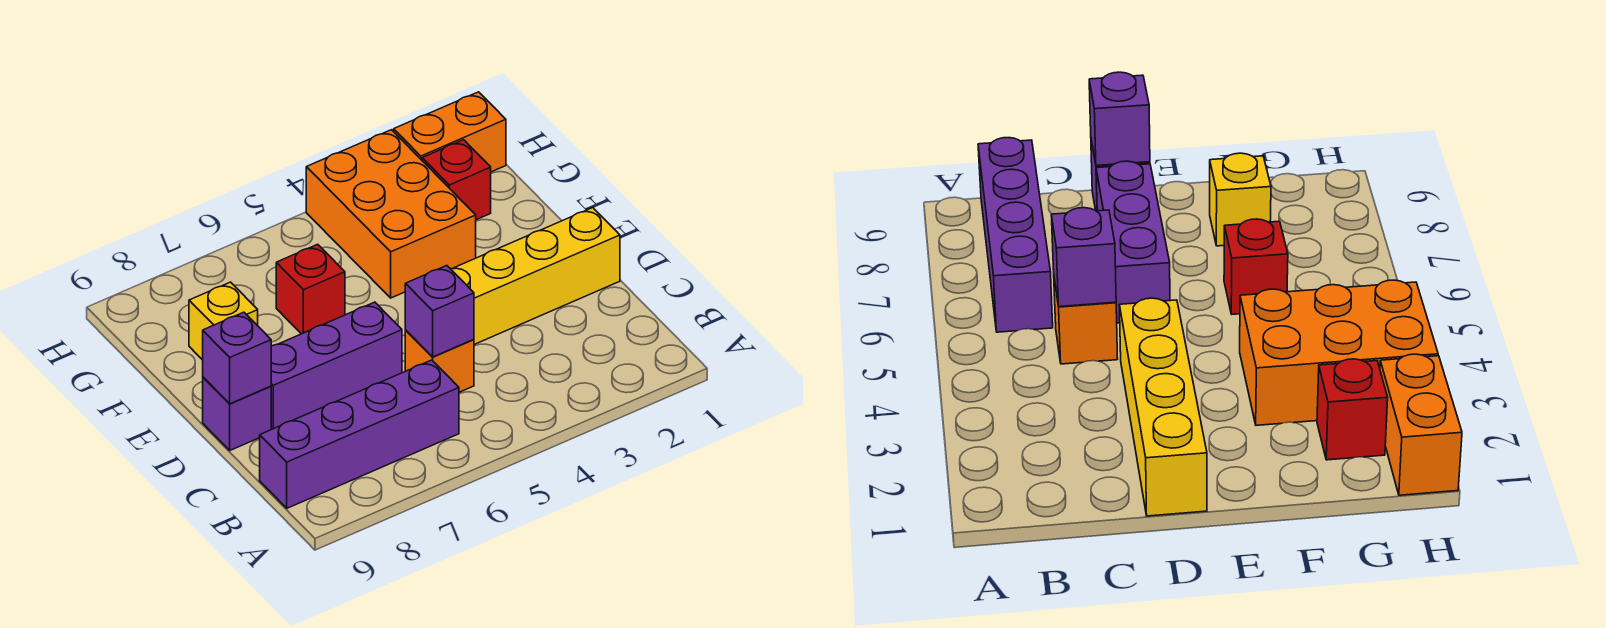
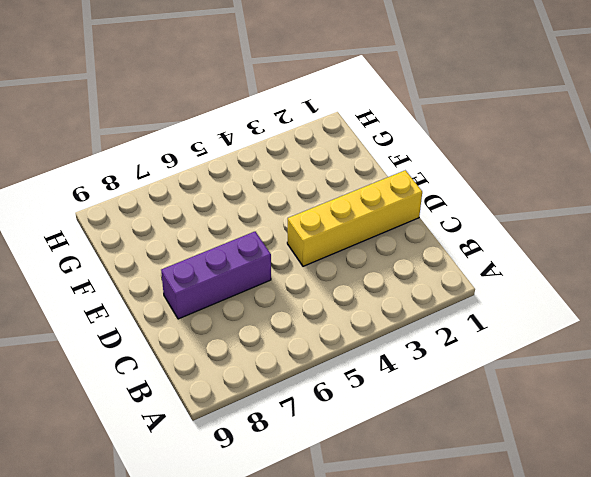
none -> purple 1x4 brick [260,360,459,508]
none -> orange 1x1 brick [405,330,474,392]
none -> purple 1x1 brick [203,377,271,450]

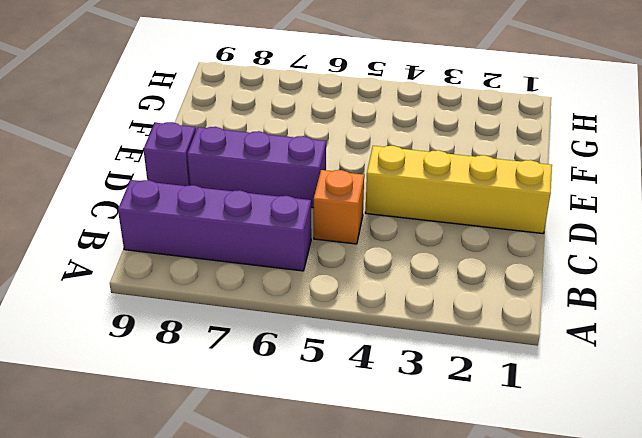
none -> orange 2x3 brick [306,130,476,298]
none -> red 1x1 brick [276,244,345,334]
none -> yellow 1x1 brick [189,282,258,360]

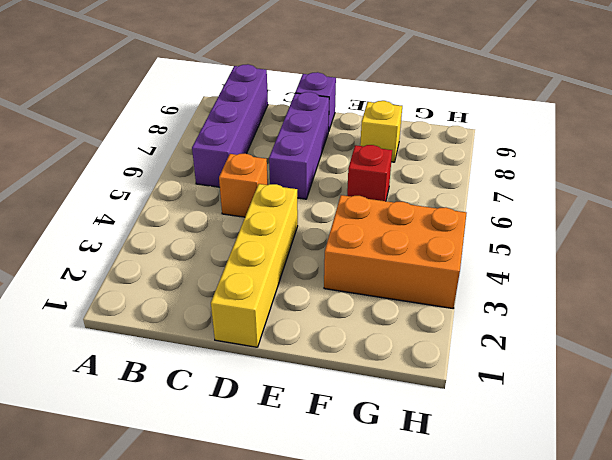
none -> red 1x1 brick [422,140,491,220]
none -> orange 1x2 brick [394,92,506,172]
none -> purple 1x1 brick [405,266,474,357]

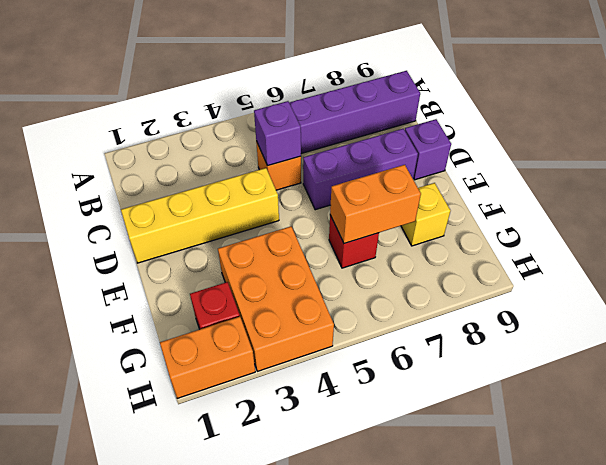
orange 1x2 brick [330,165,421,243] -> none
none -> purple 1x1 brick [203,312,271,404]

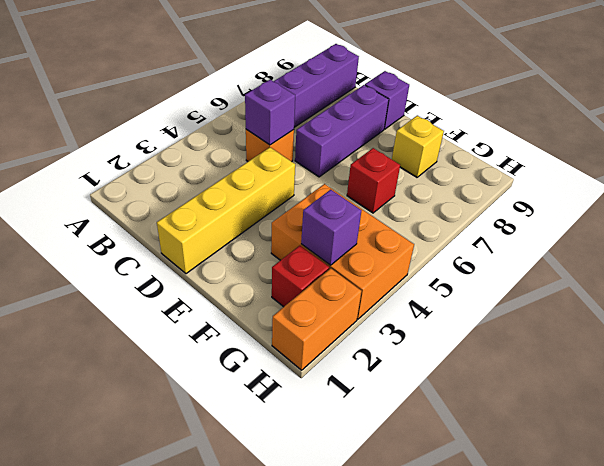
purple 1x1 brick [301,190,361,265] -> purple 1x1 brick moved to [203,312,271,404]

